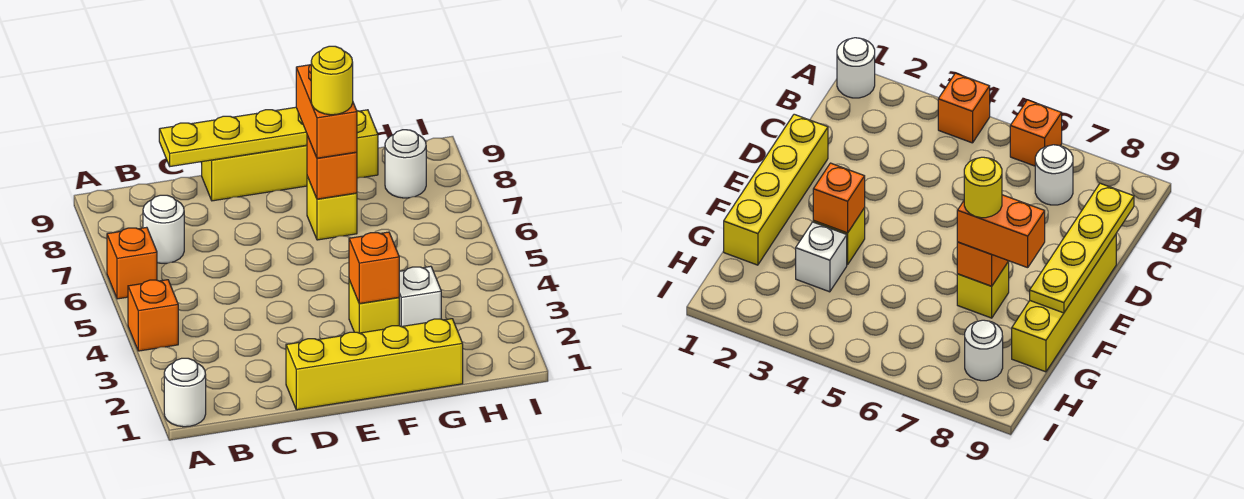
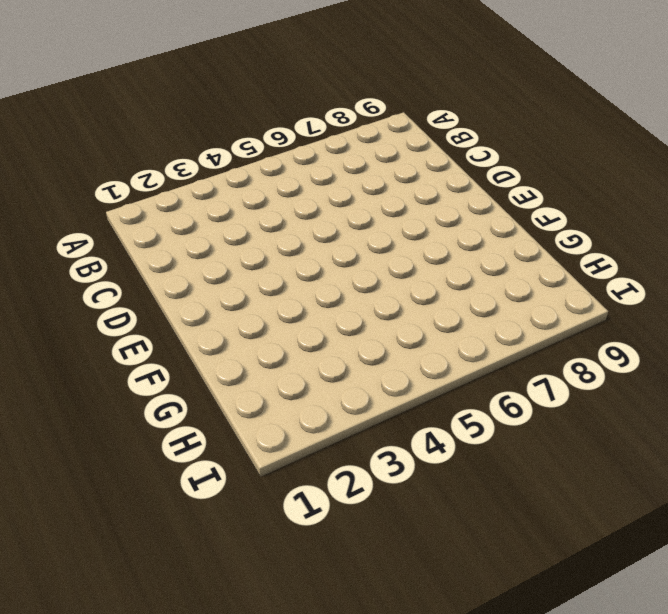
none -> white 1x1 round brick [164,358,206,427]
none -> orange 1x1 brick [128,280,178,351]
none -> orange 1x1 brick [107,227,157,299]

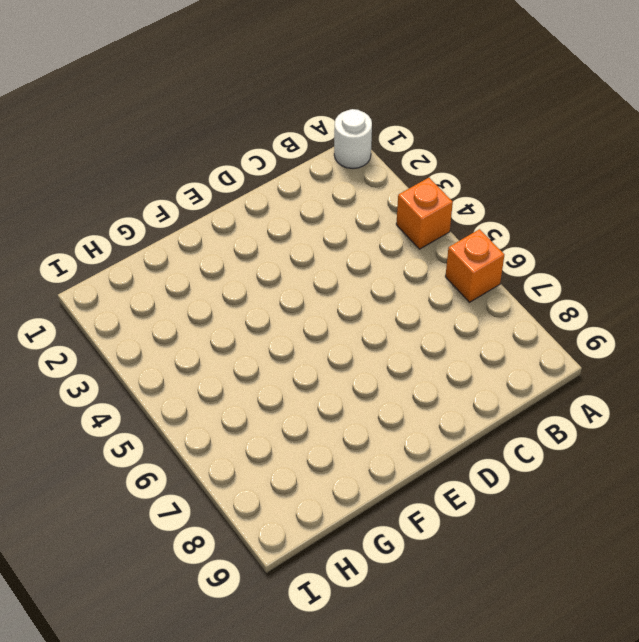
none -> white 1x1 round brick [143,195,184,263]
none -> yellow 1x4 brick [286,319,463,410]
none -> yellow 1x4 brick [202,110,378,201]

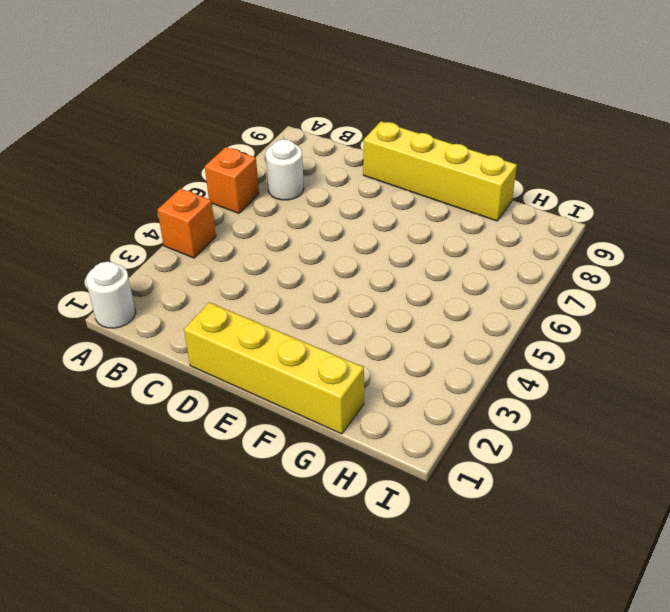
none -> yellow 1x1 brick [349,280,399,333]
none -> yellow 1x1 brick [307,176,357,240]
none -> white 1x1 brick [399,266,441,327]

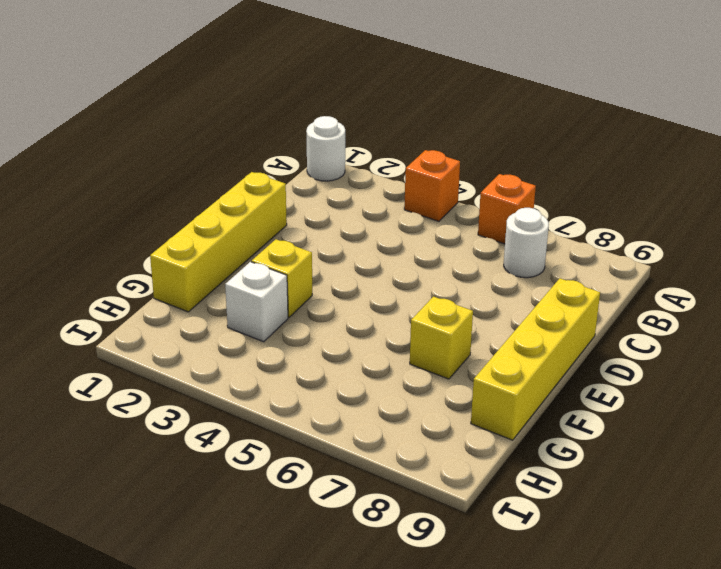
none -> white 1x1 round brick [385,130,426,198]
none -> yellow 1x4 plate [159,107,307,166]
none -> orange 1x1 brick [349,232,399,304]

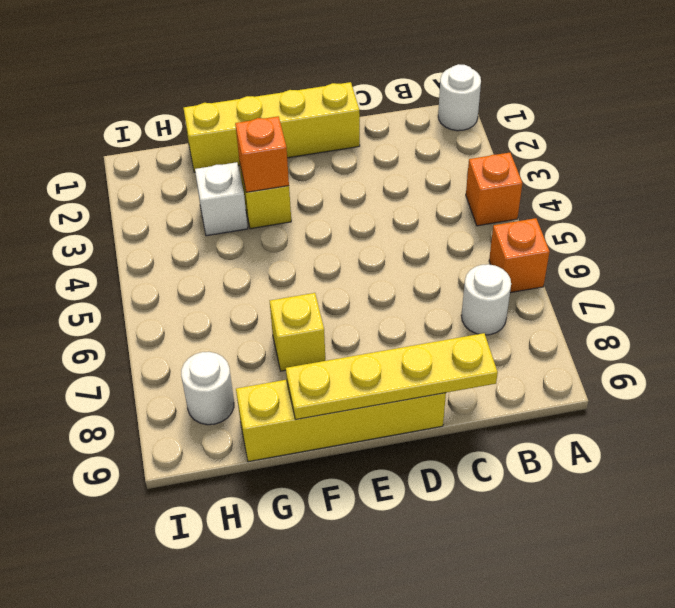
none -> orange 1x1 brick [307,135,357,199]
none -> orange 1x2 brick [296,65,357,158]
none -> yellow 1x1 round brick [311,46,353,115]

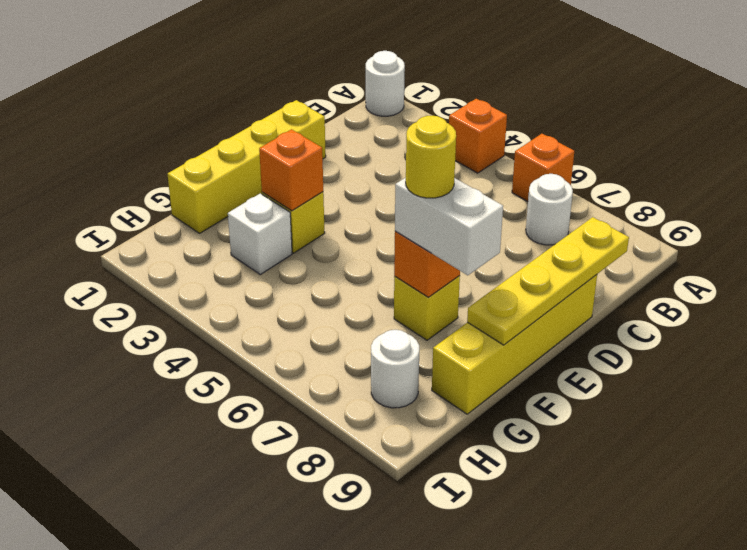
white 1x2 brick [395,177,503,275] -> orange 1x2 brick [296,65,357,158]

